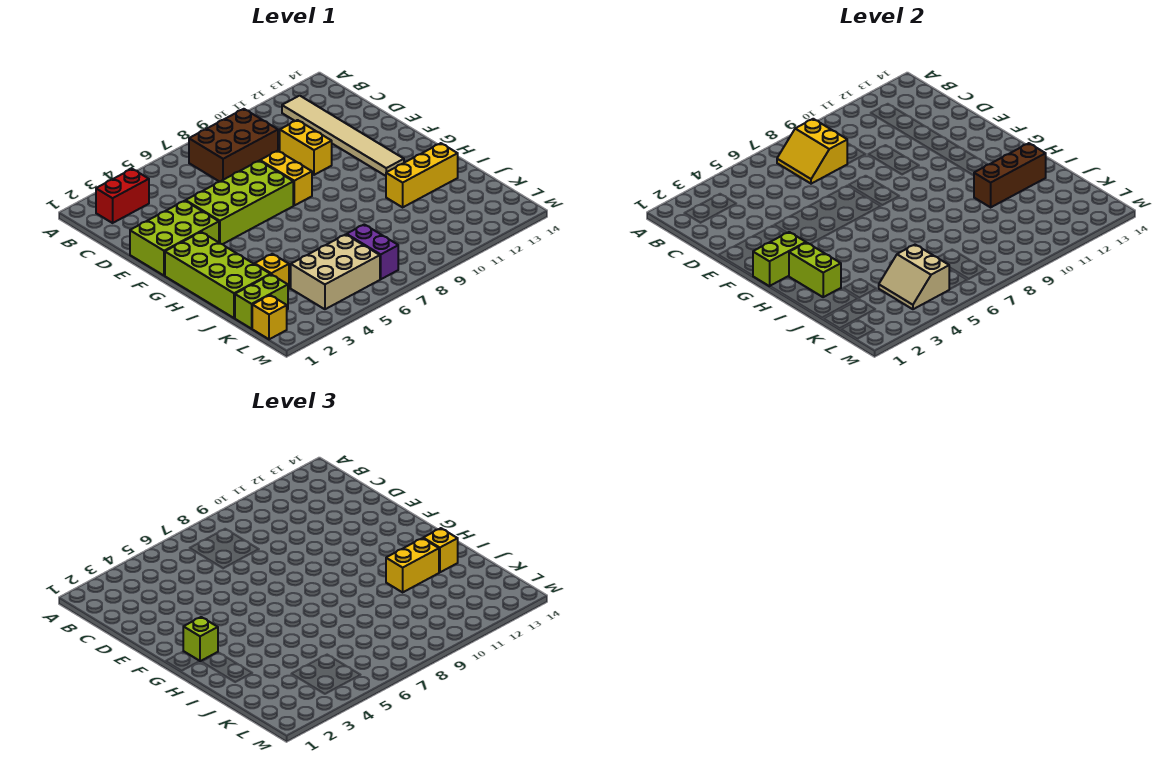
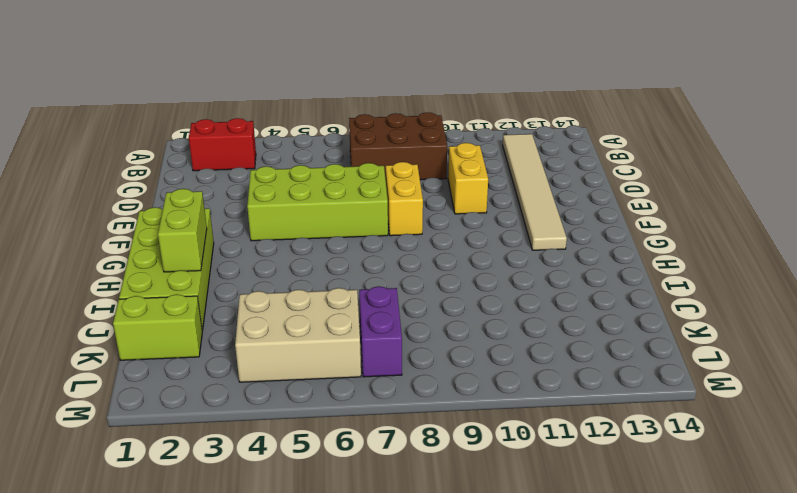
none -> lime 2x3 brick [130,201,219,276]
none -> yellow 1x3 brick [386,143,458,207]
none -> yellow 1x1 brick [255,254,289,289]

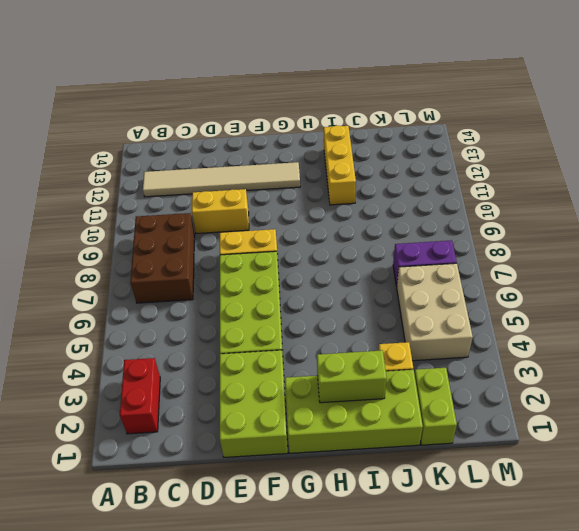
none -> yellow 1x1 brick [252,295,287,339]
none -> yellow 2x2 slope [777,119,847,184]
none -> lime 1x2 brick [753,232,806,286]

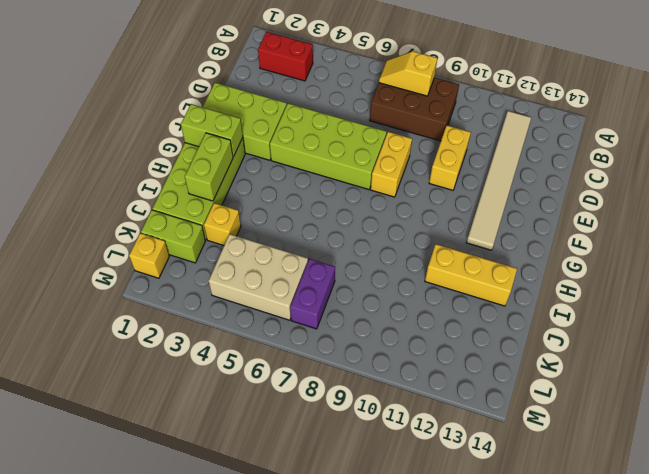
yellow 1x2 slope [379,51,437,96] -> yellow 2x2 slope [777,119,847,184]
none -> brown 1x3 brick [974,143,1046,207]
none -> tan 2x2 slope [879,245,950,309]
none -> lime 1x1 brick [183,617,218,661]

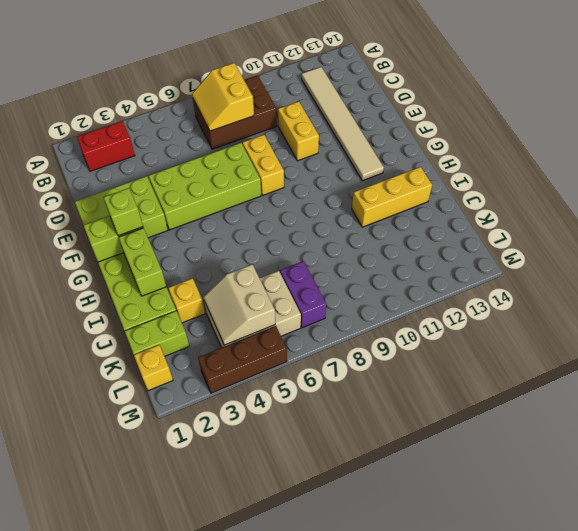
brown 1x3 brick [198,326,287,393] -> brown 1x3 brick moved to [974,143,1046,207]
none -> yellow 1x2 brick [386,538,439,592]
none -> yellow 1x1 brick [423,528,458,573]

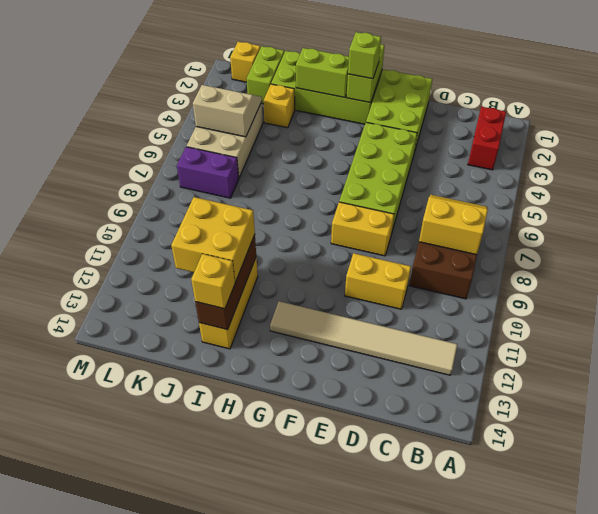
yellow 2x2 brick [171,197,255,282] -> yellow 1x2 brick [386,538,439,592]

